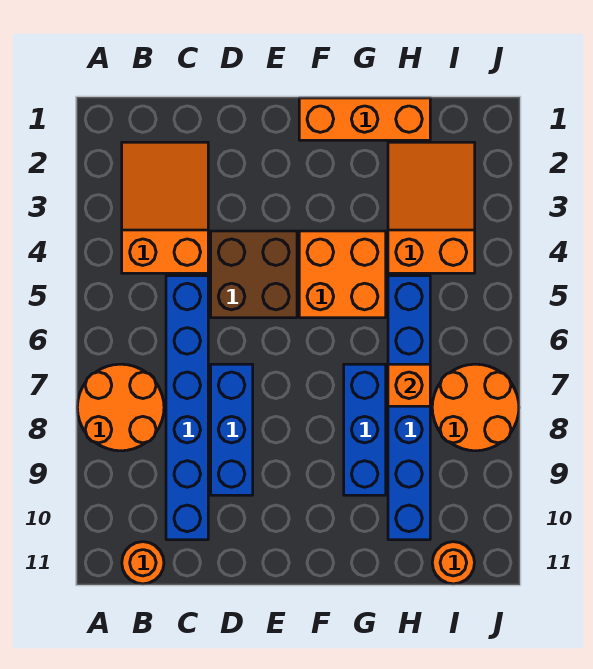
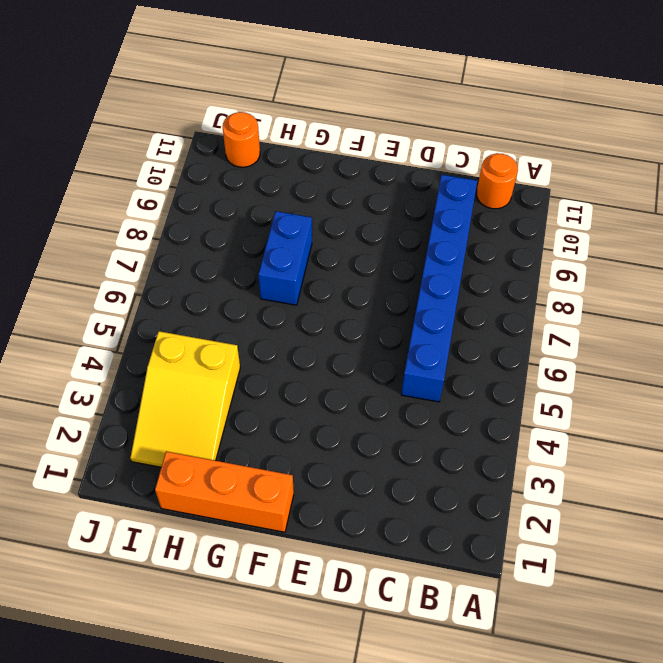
blue 1x2 brick [258,211,312,305] -> blue 1x3 brick [344,364,386,495]
yellow 2x3 slope [131,331,240,467] -> orange 2x3 slope [388,142,475,273]
none -> orange 2x2 round brick [77,364,164,451]
none -> orange 2x3 slope [122,142,208,273]
none -> brown 2x2 brick [211,231,297,318]

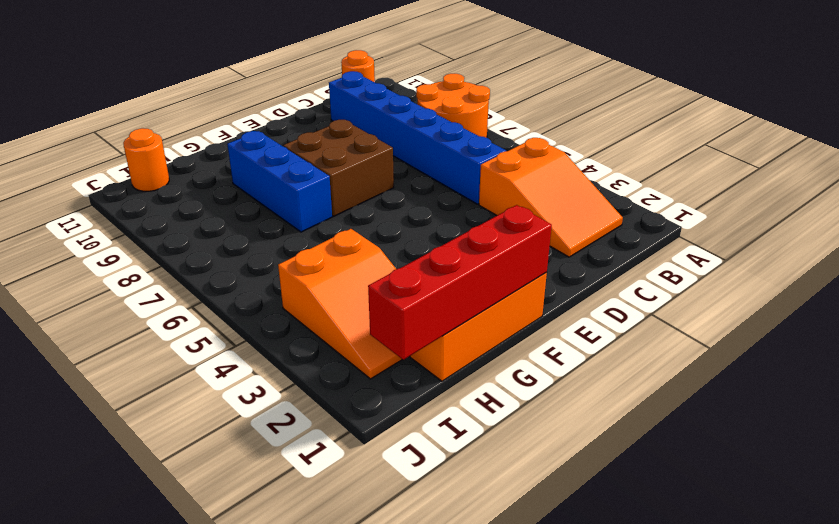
brown 2x2 brick [283,120,394,216] -> brown 2x2 brick moved to [211,231,297,318]
red 1x4 brick [368,205,552,360] -> none
none -> blue 1x3 brick [211,364,253,495]
none -> orange 2x2 brick [299,231,386,318]
none -> blue 1x6 brick [388,276,430,540]

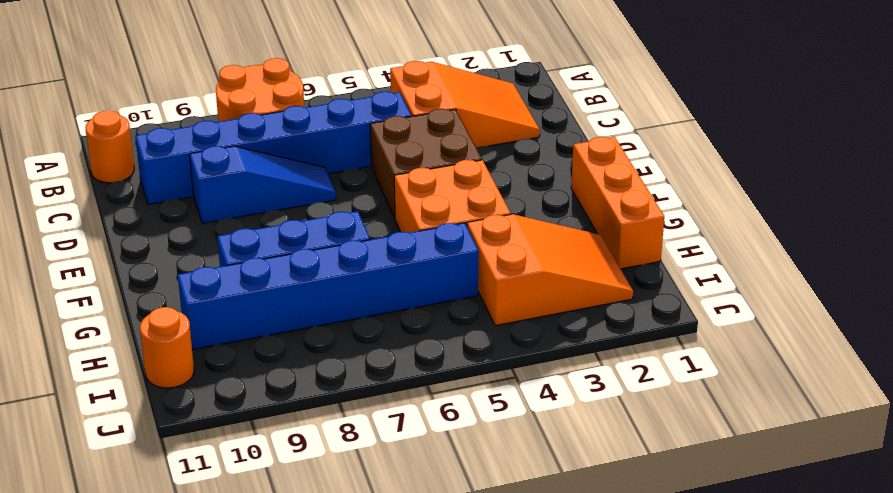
blue 1x3 slope [190,146,336,223] -> blue 1x3 brick [211,364,253,495]
none -> orange 2x2 round brick [432,364,519,451]
none -> orange 1x1 brick [388,364,430,406]

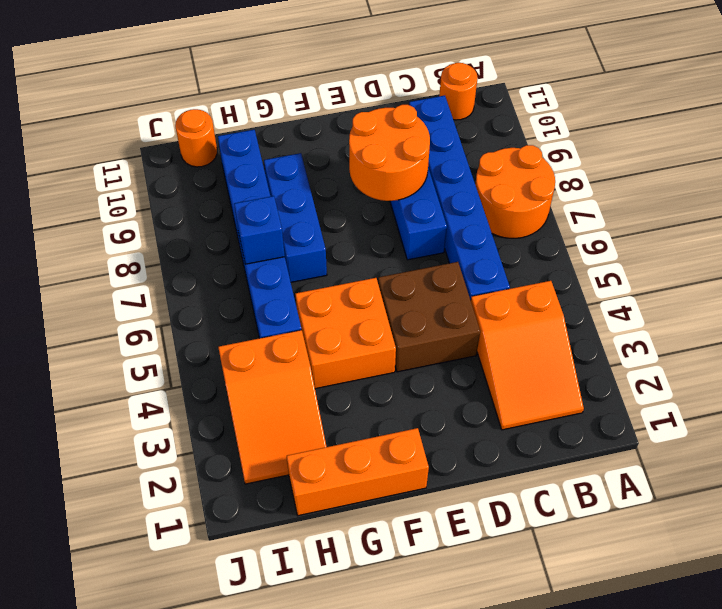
orange 2x2 round brick [349,105,430,201] -> orange 2x2 round brick moved to [432,364,519,451]
blue 1x1 brick [234,196,285,264] -> orange 1x1 brick [388,364,430,406]

